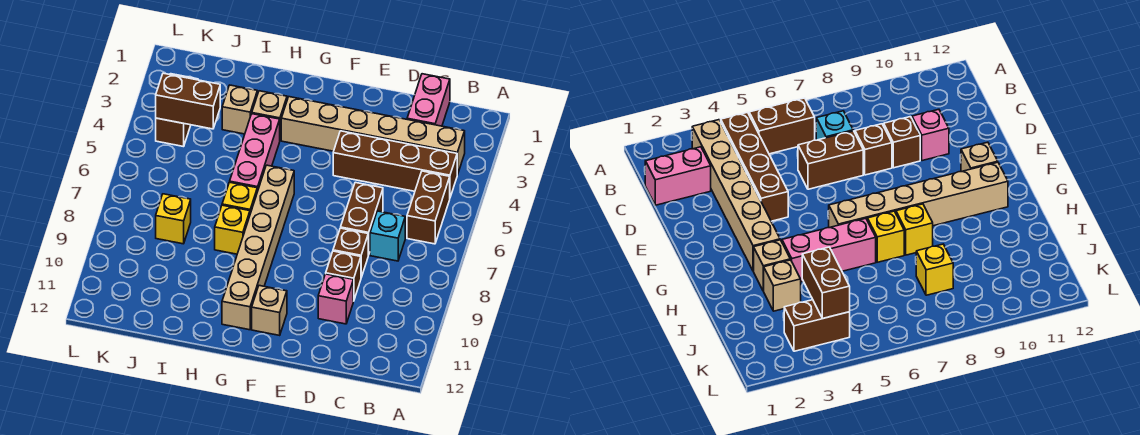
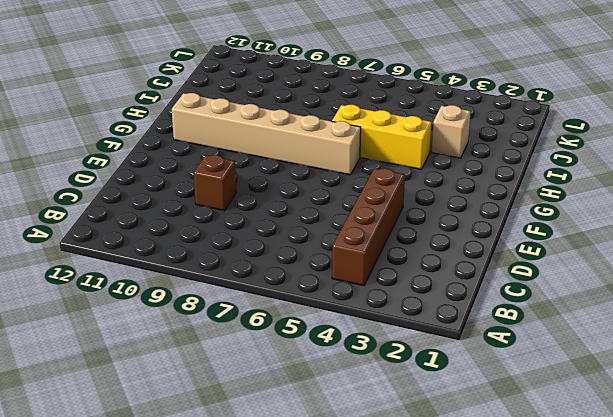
yellow 1x3 brick [332,105,432,169] -> pink 1x3 brick [230,114,280,192]
none -> tan 1x6 brick [281,97,465,175]
none -> brown 1x2 brick [407,171,450,244]
none -> pink 1x2 brick [407,74,450,126]

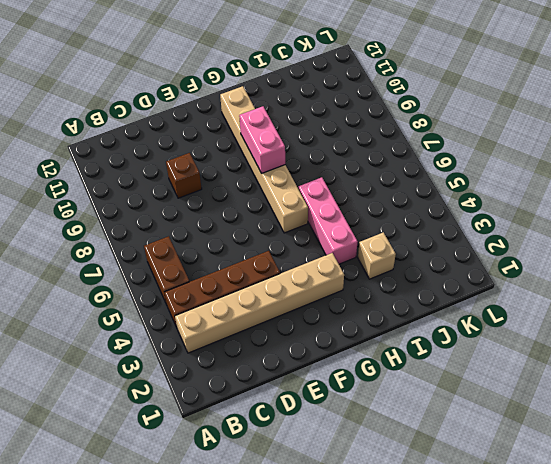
pink 1x2 brick [239,106,285,173] -> pink 1x2 brick moved to [407,74,450,126]
none -> cyan 1x1 brick [370,211,405,261]
none -> brown 1x2 brick [341,182,383,255]
none -> brown 1x1 brick [333,228,368,277]

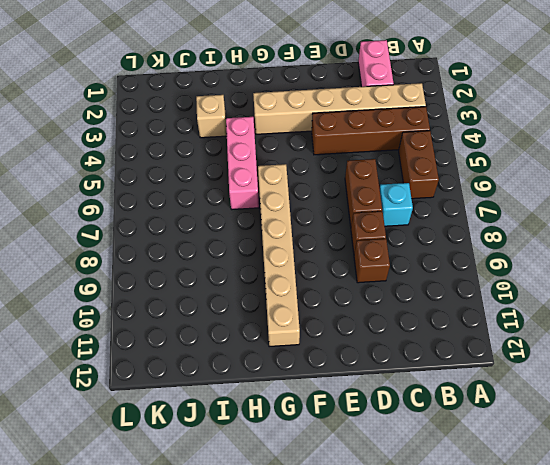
none -> pink 1x1 brick [318,274,353,324]
none -> tan 1x1 brick [252,286,287,335]
none -> tan 1x1 brick [252,91,287,139]

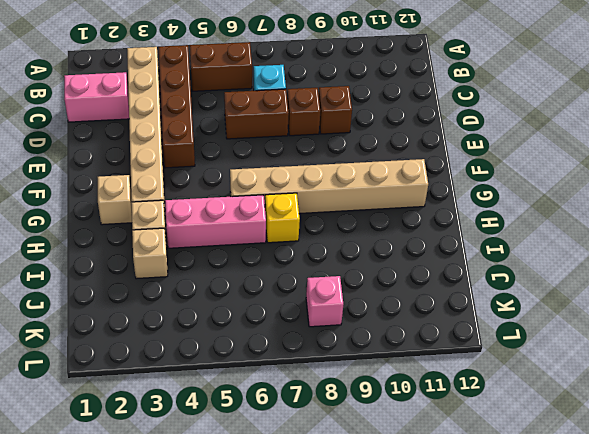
tan 1x1 brick [98,175,132,225] -> tan 1x1 brick moved to [252,286,287,335]
pink 1x1 brick [306,276,343,327] -> pink 1x1 brick moved to [318,274,353,324]
none -> yellow 1x1 brick [215,205,250,254]
none -> yellow 1x1 brick [156,194,191,244]
none -> brown 1x2 brick [156,74,198,147]

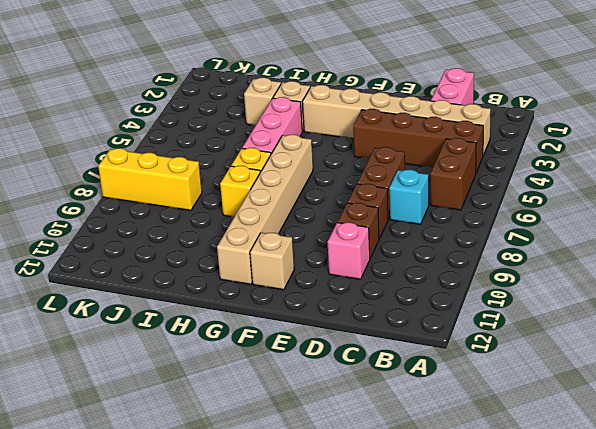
yellow 1x3 brick [98,148,202,210] -> yellow 1x1 brick [156,194,191,244]
none -> brown 1x2 brick [156,74,198,147]
none -> brown 1x2 brick [156,73,220,129]

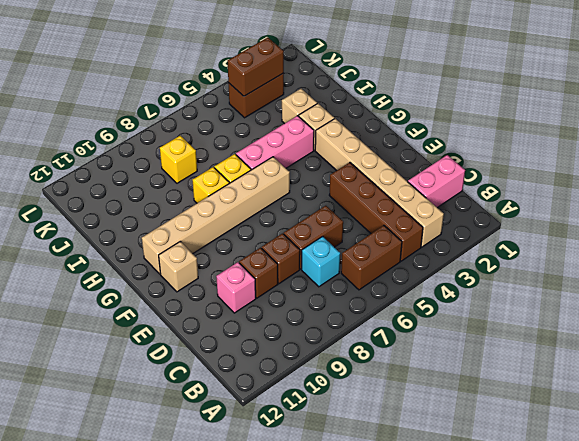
brown 1x2 brick [227,37,284,96] -> brown 1x2 brick turned to [156,73,220,129]

